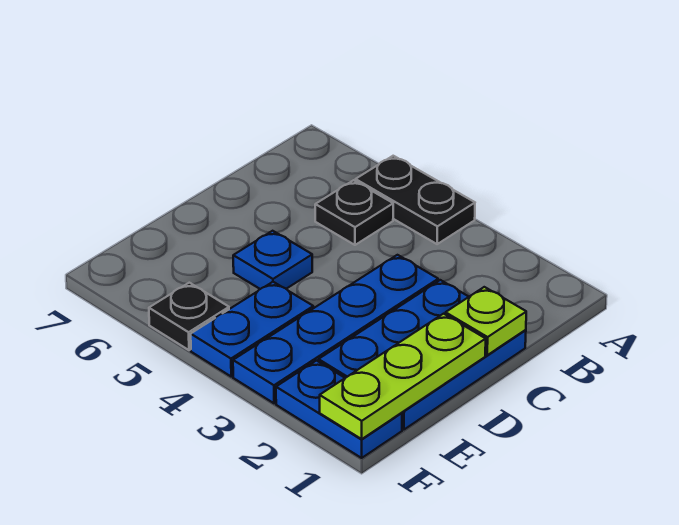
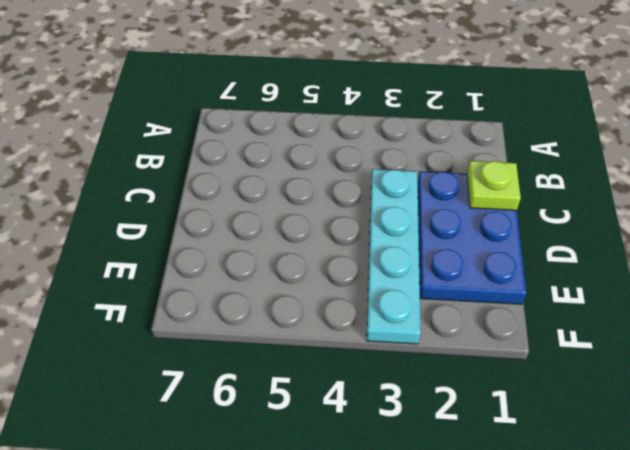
cyan 1x4 plate [367,169,420,344] -> blue 1x4 plate [233,255,438,403]
none -> black 1x2 plate [356,156,475,244]
none -> black 1x1 plate [315,180,393,245]

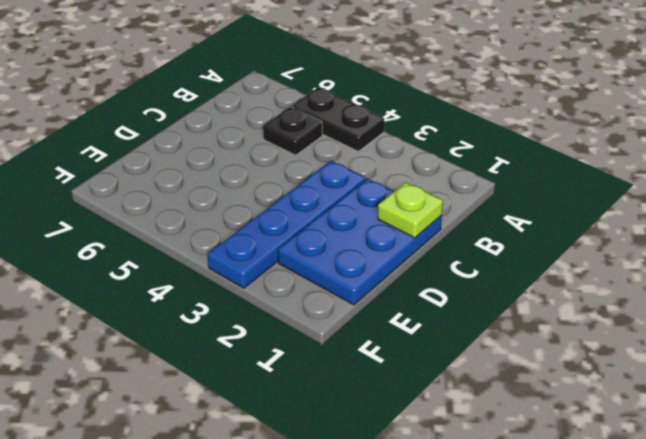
none -> blue 1x1 plate [233,231,312,289]
none -> blue 1x2 plate [191,282,313,377]

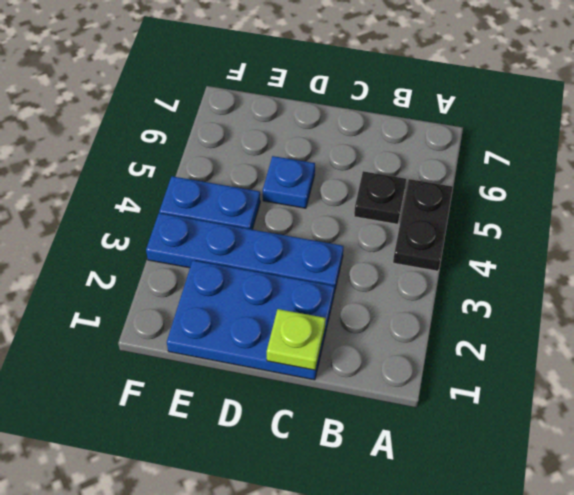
none -> blue 1x2 plate [276,361,402,458]
none -> black 1x1 plate [149,283,229,350]

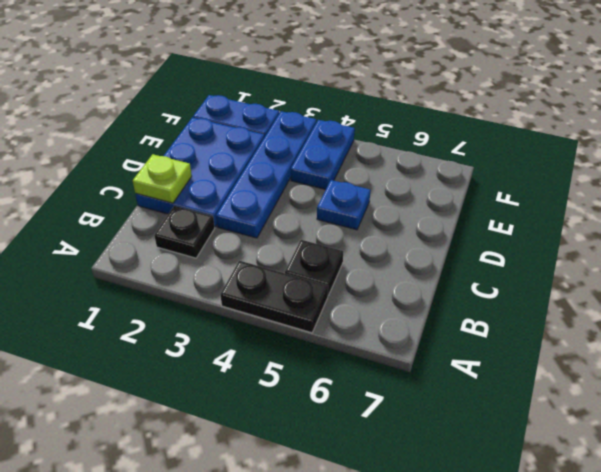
black 1x1 plate [154,206,215,258] -> black 1x1 plate moved to [149,283,229,350]
none -> lime 1x3 plate [320,314,486,439]

